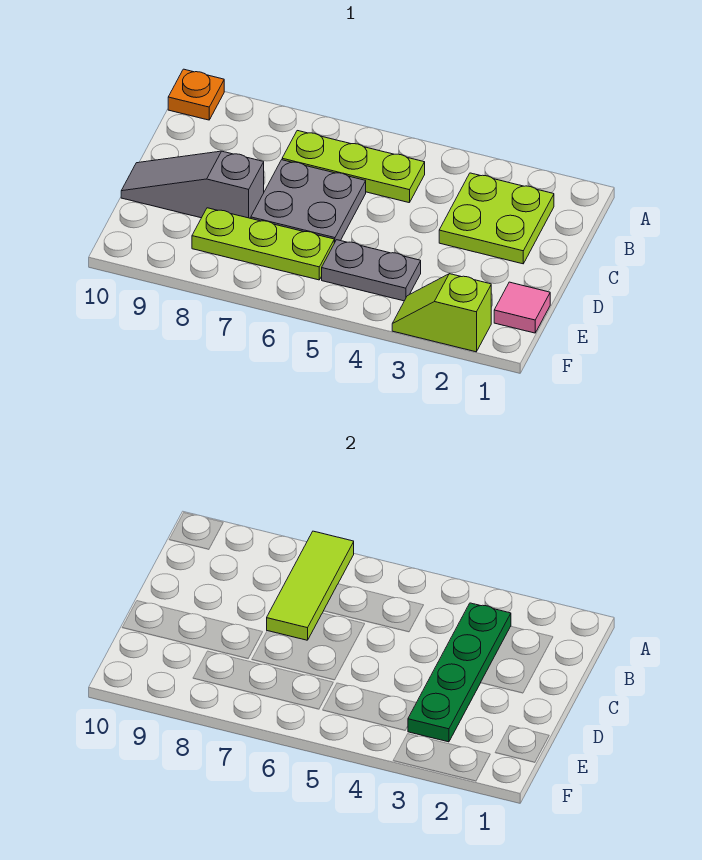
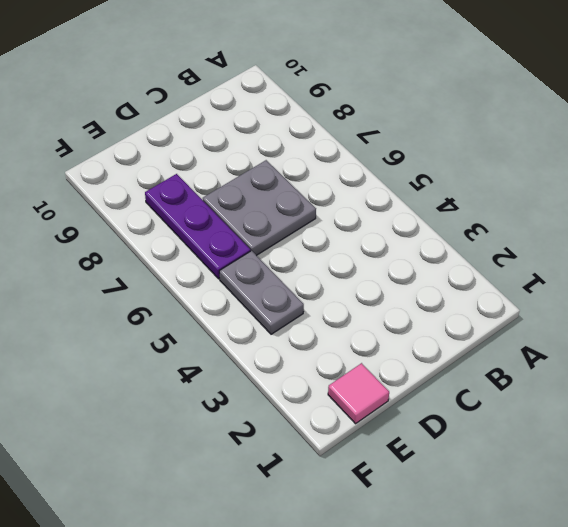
purple 1x3 plate [145,174,250,279] -> lime 1x3 plate [192,208,334,280]
none -> orange 1x1 plate [168,69,224,120]
none -> lime 2x2 plate [439,173,554,264]

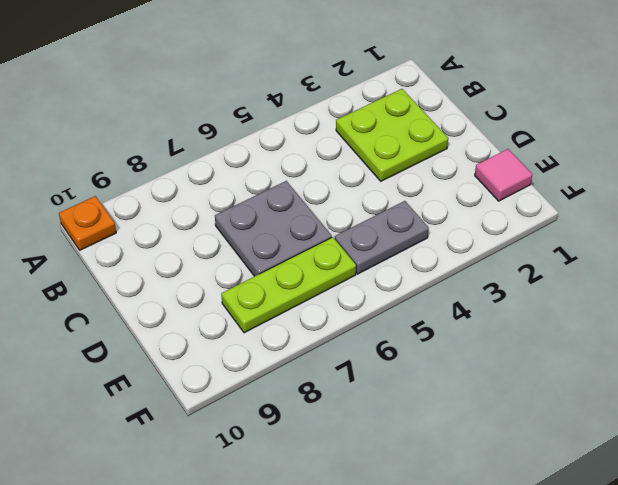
none -> lime 1x3 plate [282,131,425,203]
none -> grey 1x3 slope [121,151,264,218]

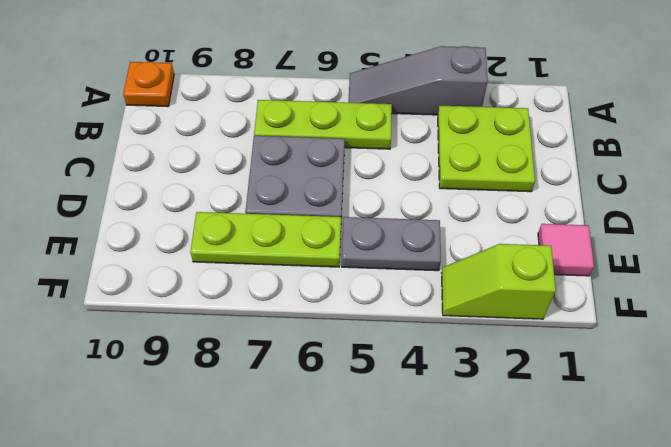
grey 1x3 slope [348,46,488,115] -> grey 1x3 slope moved to [121,151,264,218]
none -> lime 1x3 tile [267,531,354,640]
none -> green 1x4 plate [408,603,511,742]

